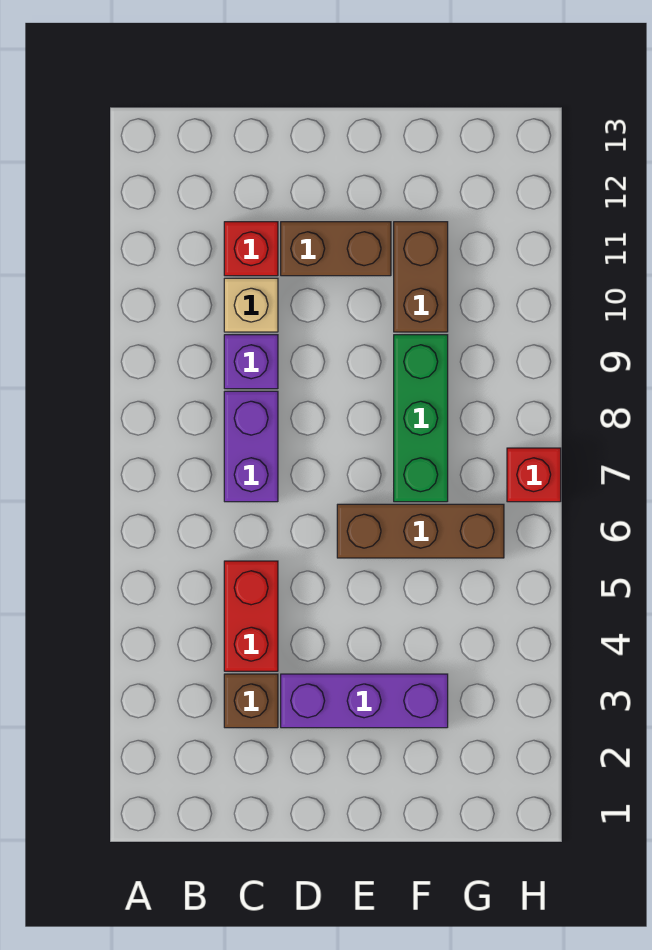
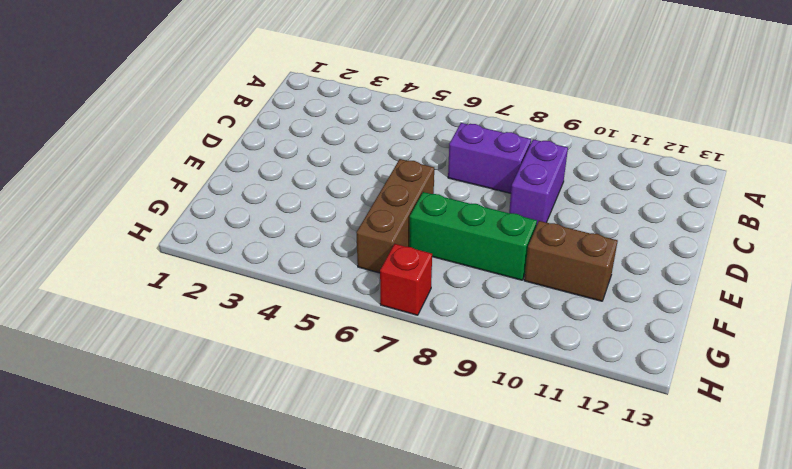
purple 1x2 brick [509,139,568,226] -> purple 1x1 brick [224,335,278,389]
none -> brown 1x1 brick [224,674,278,728]
none -> red 1x2 brick [224,561,278,671]
none -> tan 1x1 brick [224,278,278,332]

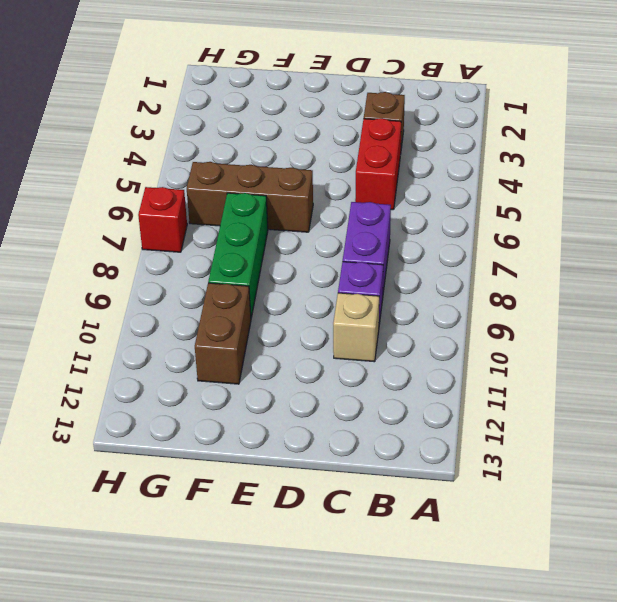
none -> red 1x1 brick [224,222,278,276]
none -> purple 1x3 brick [281,674,448,728]
none -> brown 1x2 brick [281,222,391,276]

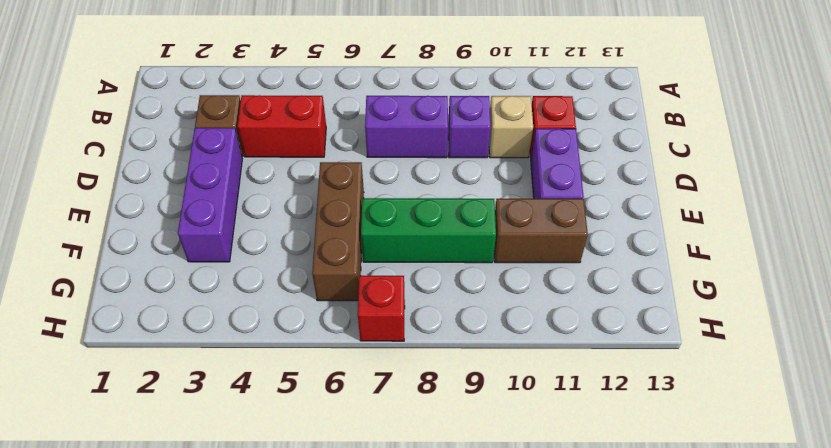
purple 1x2 brick [531,129,584,199] -> brown 1x2 brick [281,222,391,276]

